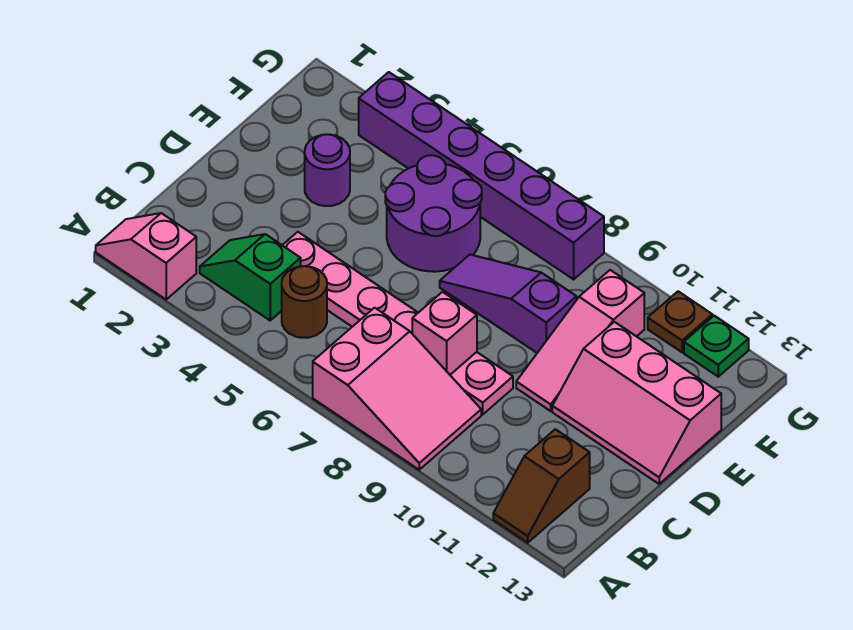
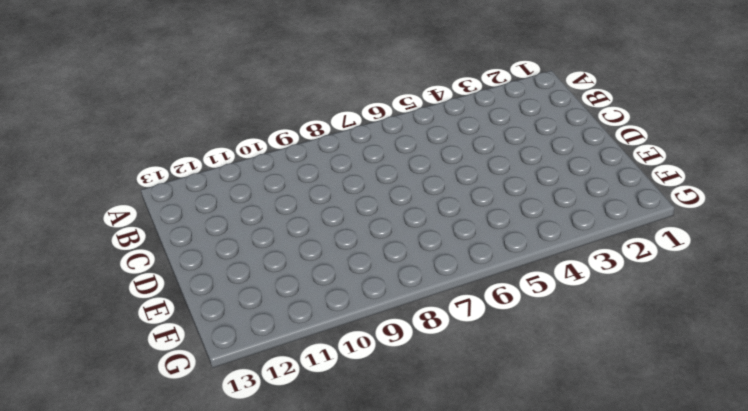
none -> pink 1x2 slope [96,213,196,299]
none -> pink 2x3 slope [313,308,481,470]
none -> brown 1x2 slope [493,429,590,543]

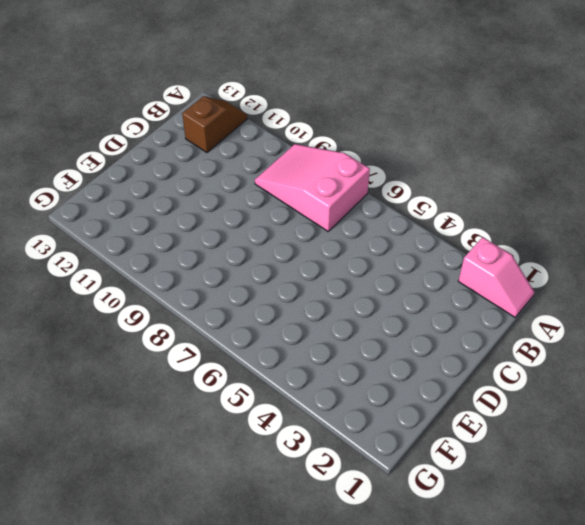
none -> green 1x2 slope [200,234,301,320]
none -> brown 1x1 round brick [282,266,327,338]
none -> pink 1x6 plate [282,232,513,414]

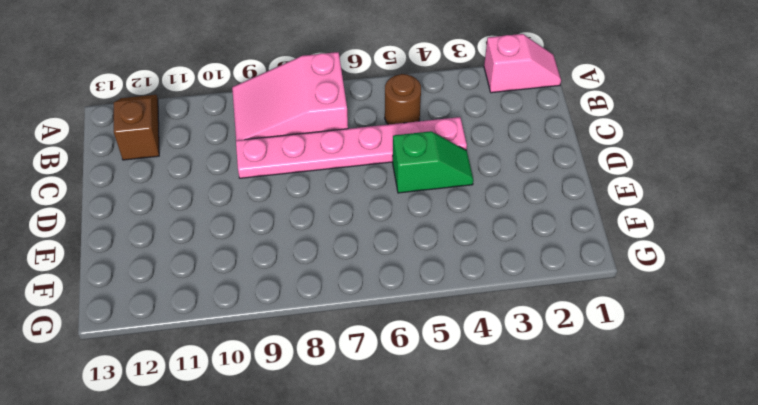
green 1x2 slope [393,131,473,193] -> green 1x2 slope moved to [200,234,301,320]
none -> pink 1x3 slope [516,270,644,411]
none -> pink 2x3 slope [552,322,721,484]
none -> purple 1x1 round brick [305,134,350,206]

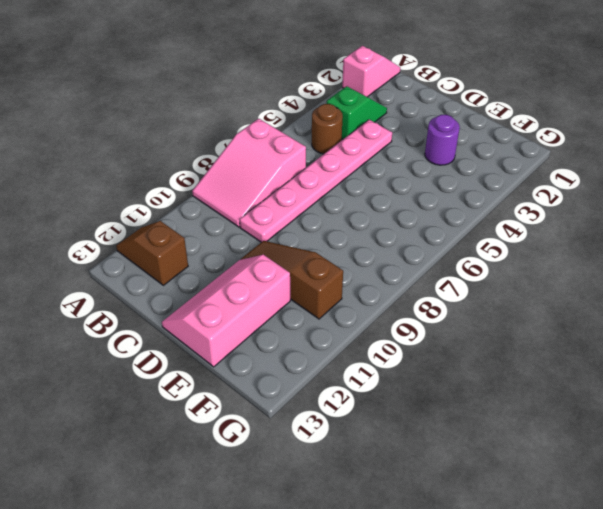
brown 1x3 slope [241,241,343,319] -> pink 1x3 slope [516,270,644,411]
none -> purple 2x2 round brick [385,155,482,272]
none -> purple 1x3 slope [440,255,577,353]
none -> purple 1x6 brick [359,72,604,279]

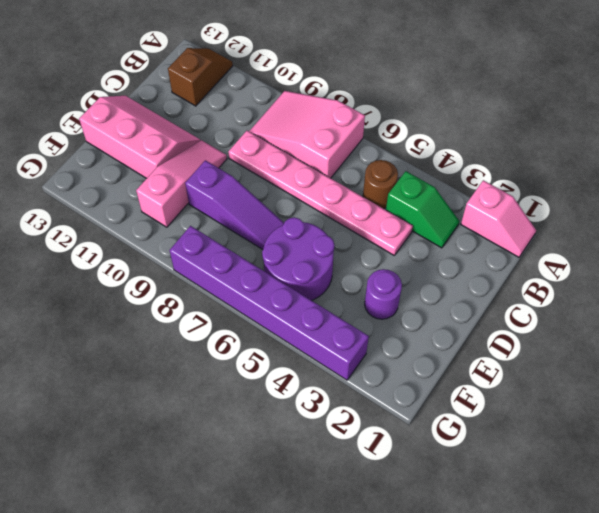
none -> brown 1x1 plate [648,291,712,352]
none -> green 1x1 plate [684,316,749,377]
none -> pink 1x1 brick [412,292,477,375]

